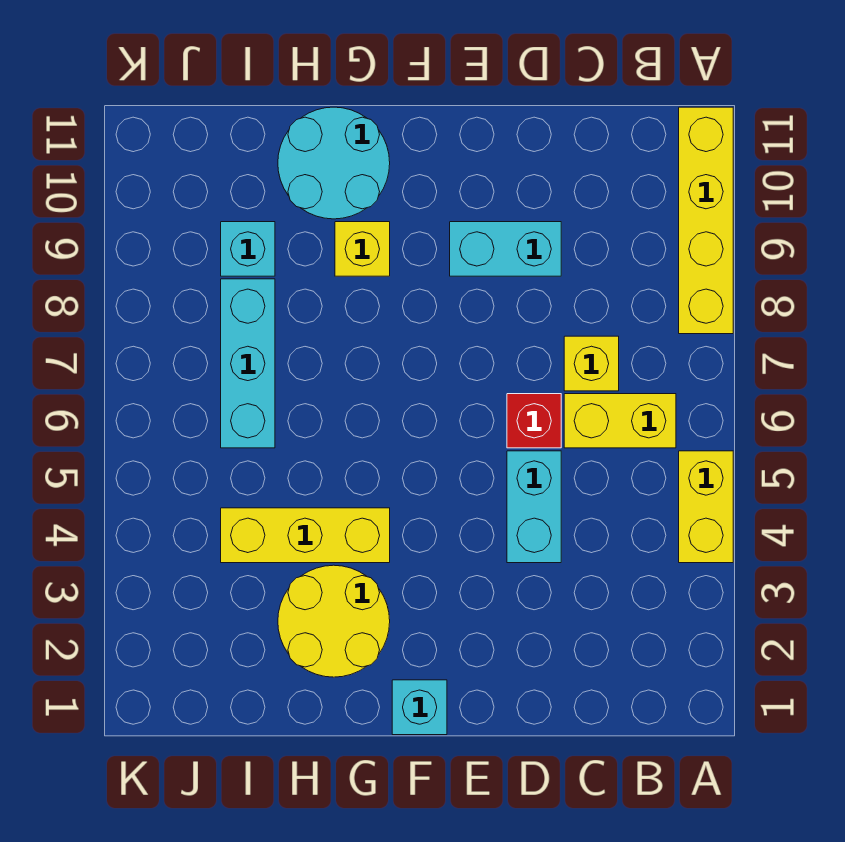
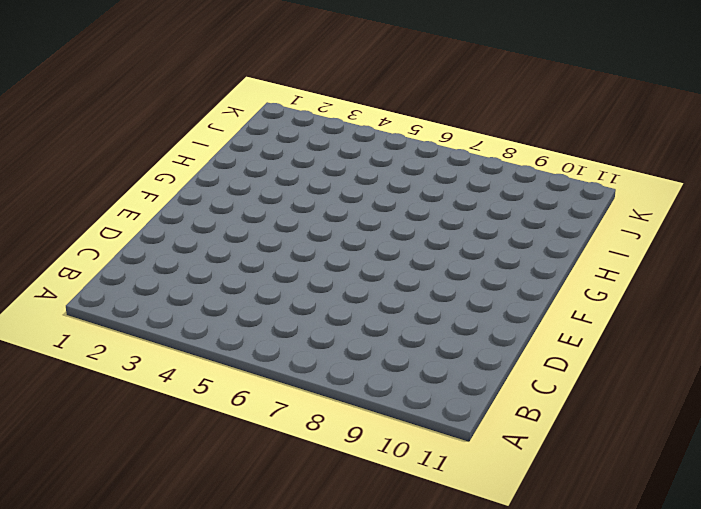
none -> yellow 1x2 brick [679,451,733,563]
none -> yellow 1x4 brick [679,107,733,334]
none -> yellow 1x2 brick [564,394,676,448]

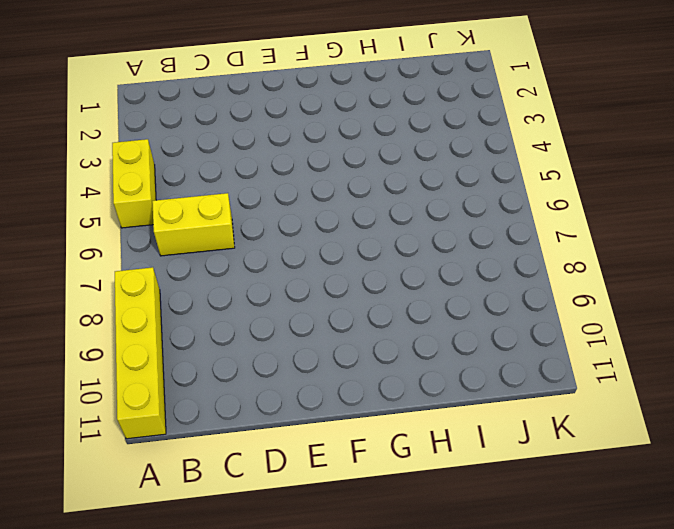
none -> yellow 1x1 brick [564,336,619,391]
none -> cyan 1x2 brick [507,451,561,563]
none -> red 1x1 brick [507,394,561,448]

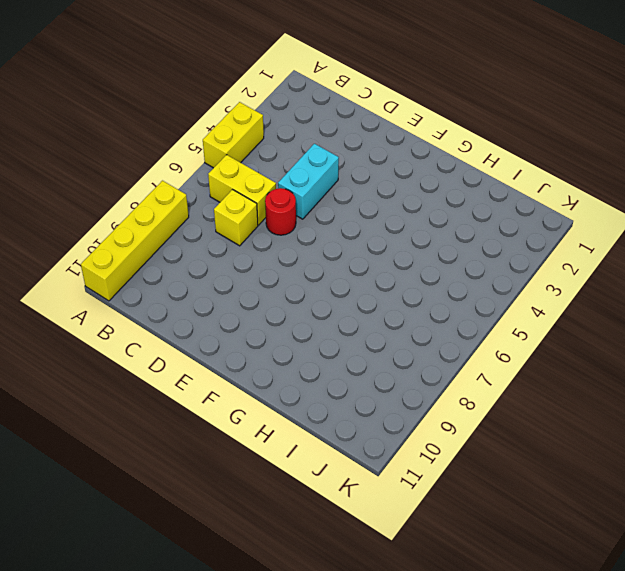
red 1x1 round brick [265,188,296,235] -> red 1x1 brick [507,394,561,448]
none -> cyan 1x2 brick [450,222,561,276]
none -> cyan 1x1 brick [392,680,447,735]
none -> yellow 2x2 round brick [278,565,390,677]

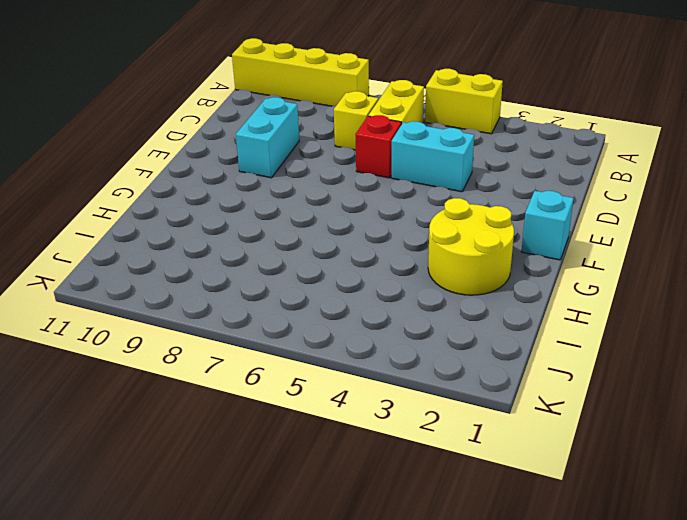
none -> yellow 1x3 brick [221,508,390,563]
none -> yellow 1x1 brick [335,222,390,276]
none -> cyan 2x2 round brick [278,107,390,219]

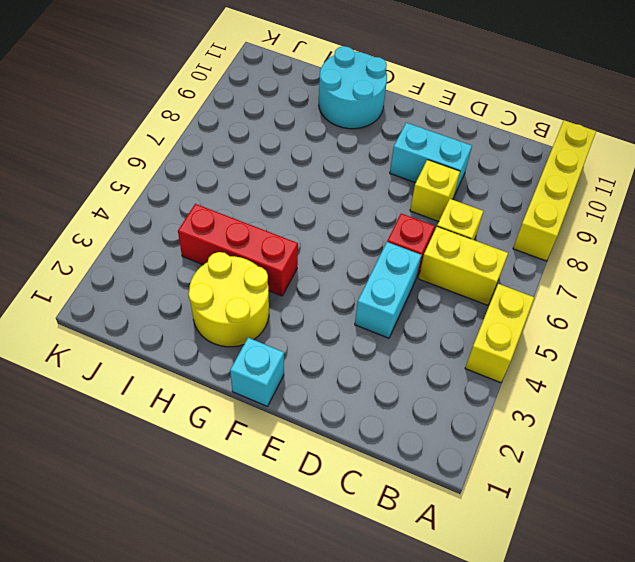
yellow 1x1 brick [410,160,460,222] -> yellow 1x1 brick moved to [335,222,390,276]
red 1x3 brick [178,204,298,296] -> yellow 1x3 brick [221,508,390,563]
none -> cyan 1x3 brick [221,279,275,448]
none -> cyan 1x1 brick [221,222,275,276]

